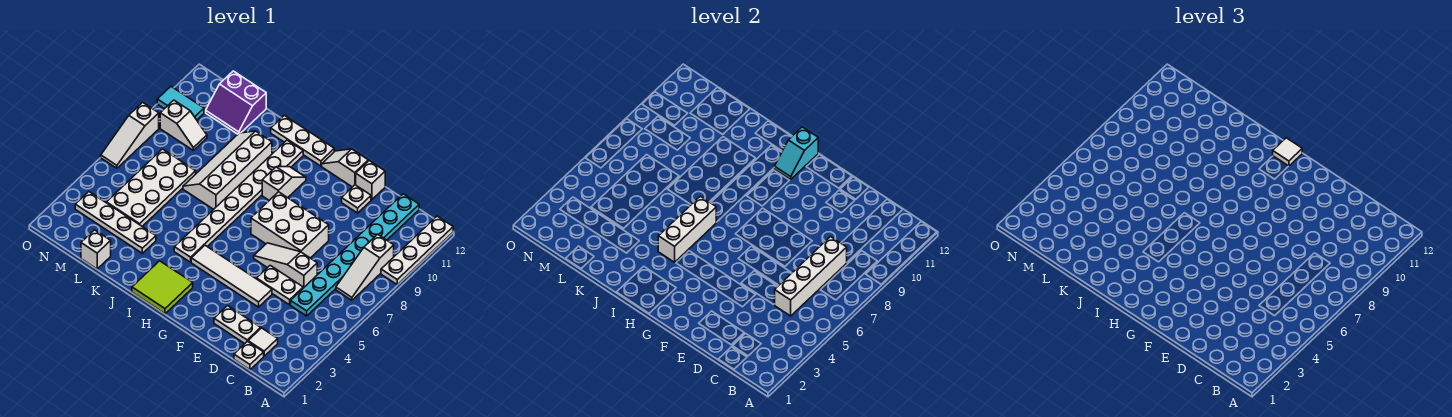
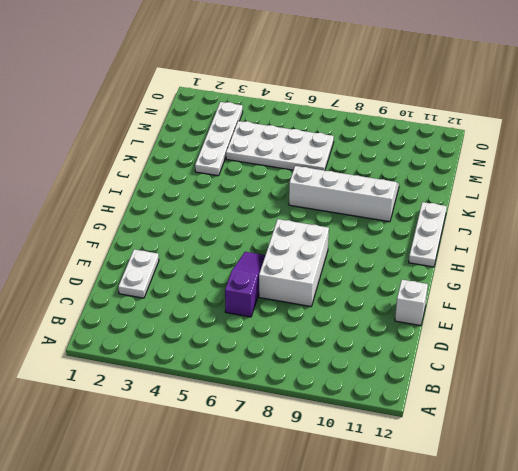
purple 1x3 slope [225,252,265,317] -> white 1x3 slope [254,243,317,288]
none -> white 1x4 plate [381,216,453,285]
none -> white 1x3 slope [336,234,394,300]
none -> white 1x1 plate [234,341,264,370]

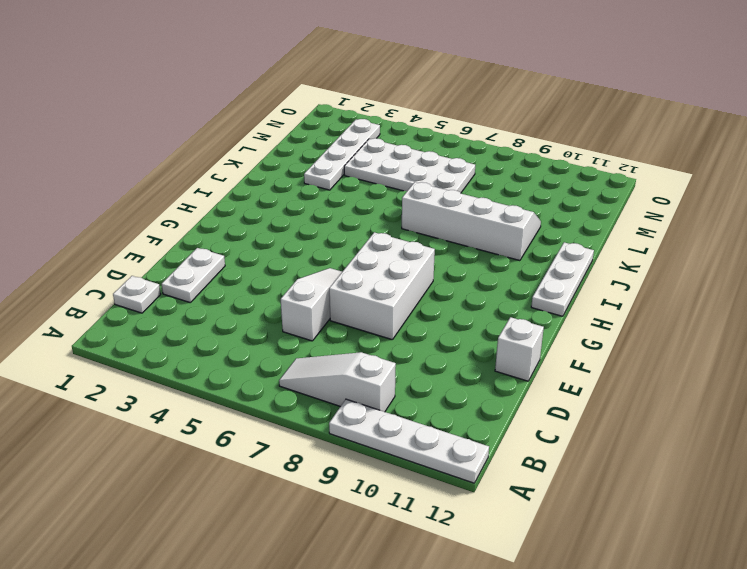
none -> white 1x1 tile [248,328,278,356]
none -> cyan 1x8 plate [291,194,419,316]
none -> white 1x2 plate [257,266,303,305]

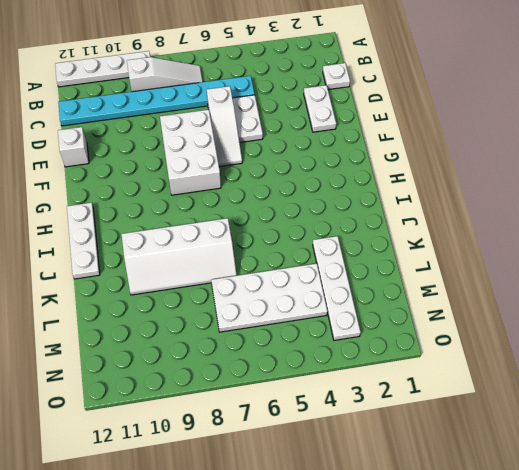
none -> white 1x1 tile [248,328,278,356]
none -> white 1x4 tile [191,245,272,307]
none -> white 1x1 plate [342,185,371,213]

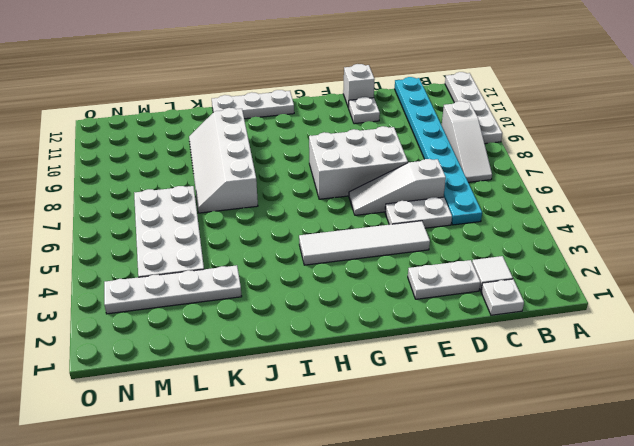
none -> white 1x2 slope [322,149,368,187]
none -> lime 2x2 tile [132,261,193,314]
none -> white 1x2 slope [262,167,306,200]

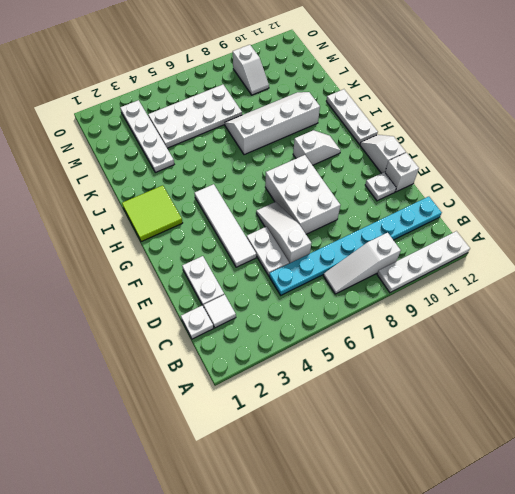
none -> white 1x8 plate [174,140,303,262]
none -> white 1x1 brick [81,230,111,269]
none -> purple 2x2 slope [206,71,266,134]

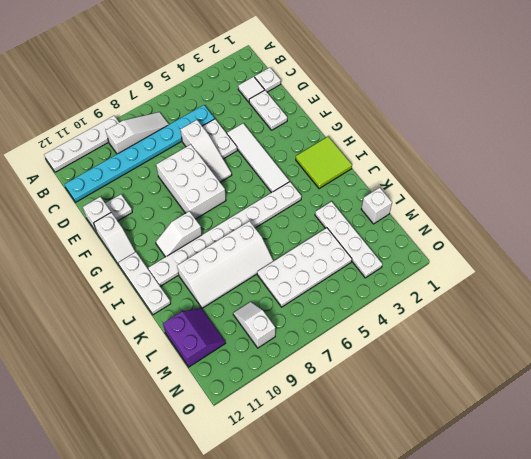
none -> cyan 1x2 tile [157,87,204,120]
none -> white 1x3 slope [101,102,159,168]
none -> white 1x4 brick [775,237,847,316]

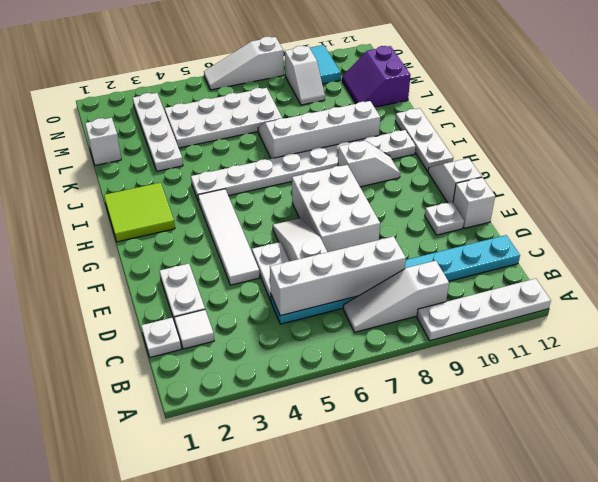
none -> cyan 1x2 slope [775,127,818,179]
none -> white 1x3 brick [658,196,716,262]
none -> white 1x1 tile [1273,138,1302,166]

